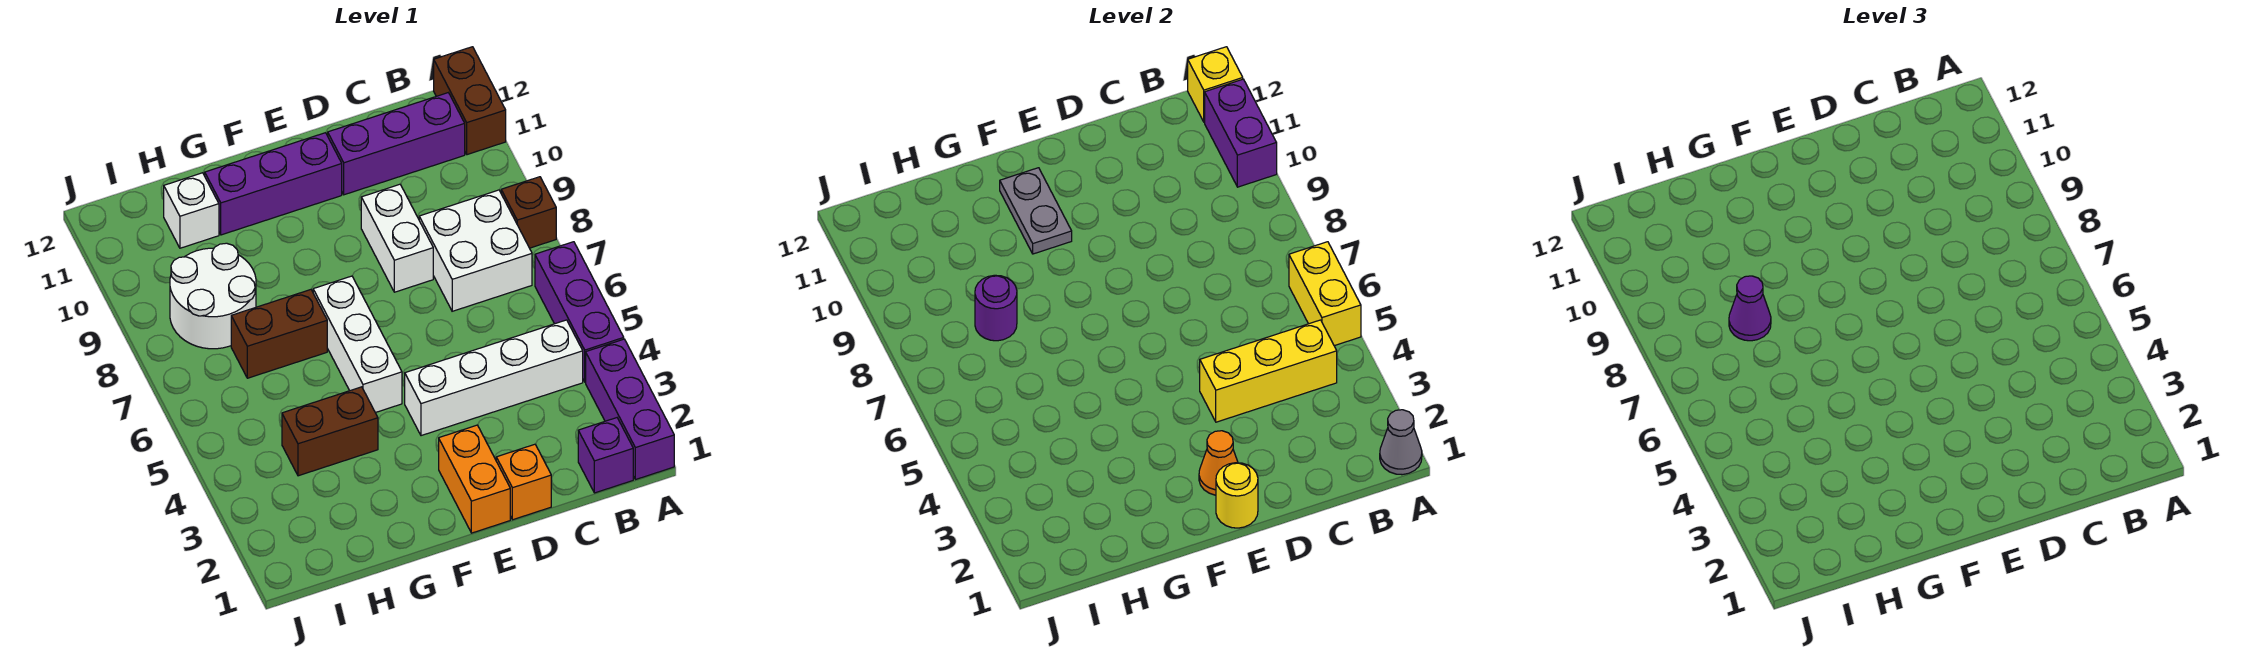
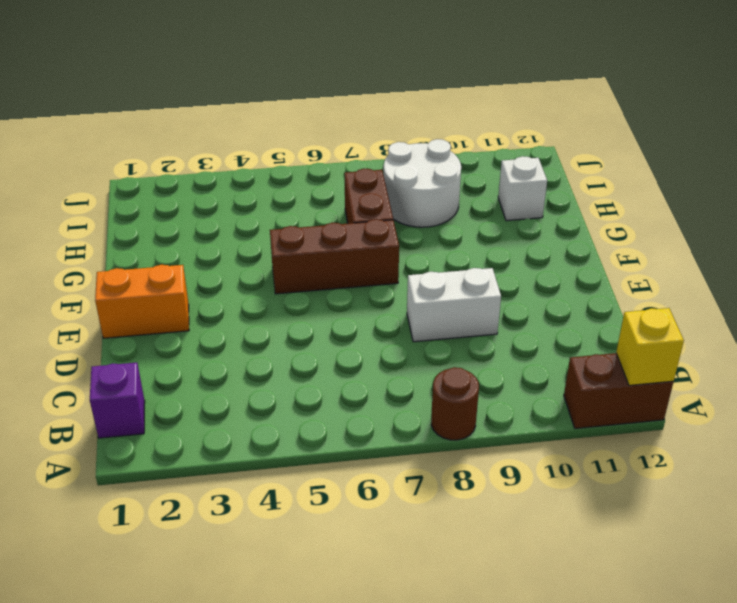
brown 1x1 round brick [431,367,479,440] -> brown 1x1 brick [501,177,556,248]
brown 1x3 brick [270,219,399,294] -> white 1x3 brick [313,276,402,413]
none -> purple 1x3 brick [586,339,674,480]
none -> purple 1x3 brick [535,242,624,382]
none -> white 1x4 brick [405,320,583,436]

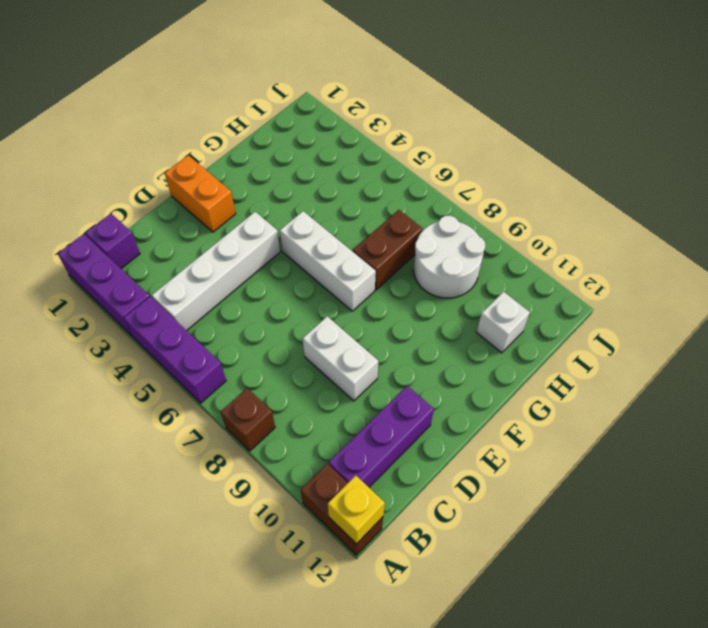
none -> white 2x2 brick [419,190,532,311]
none -> orange 1x1 brick [496,444,551,520]
none -> purple 1x3 brick [205,133,342,235]

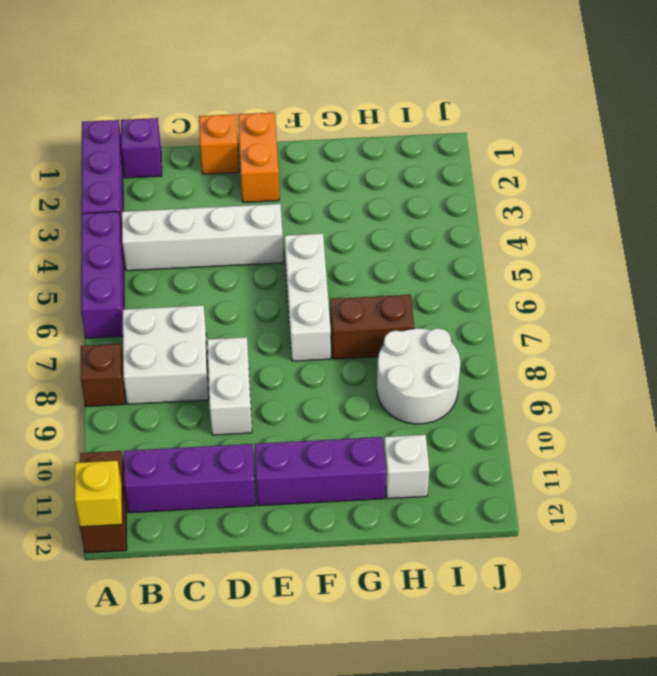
none -> brown 1x2 brick [282,387,378,476]
none -> grey 1x1 cone [1380,410,1422,475]
none -> yellow 1x2 brick [1289,242,1361,346]

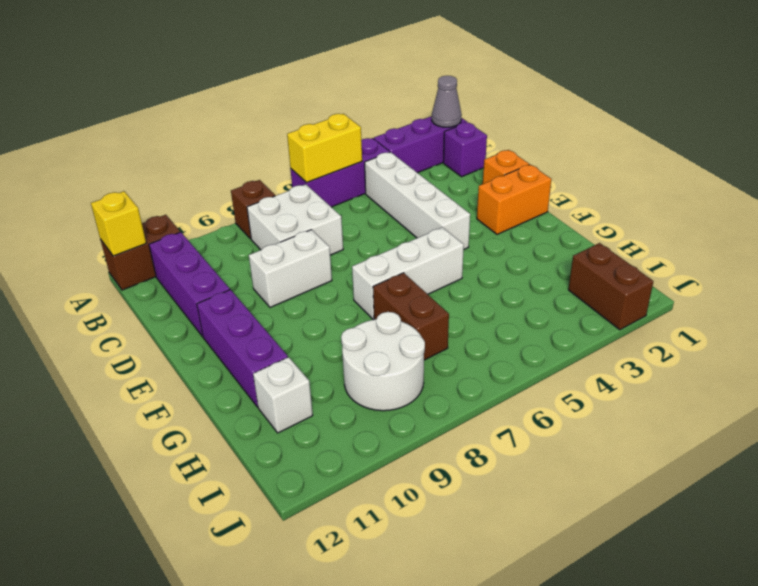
brown 1x2 brick [568,243,654,330] -> brown 1x2 brick moved to [282,387,378,476]
none -> purple 1x2 brick [1205,79,1277,187]
none -> yellow 1x3 brick [1200,320,1337,422]
none -> yellow 1x1 round brick [1216,463,1258,528]

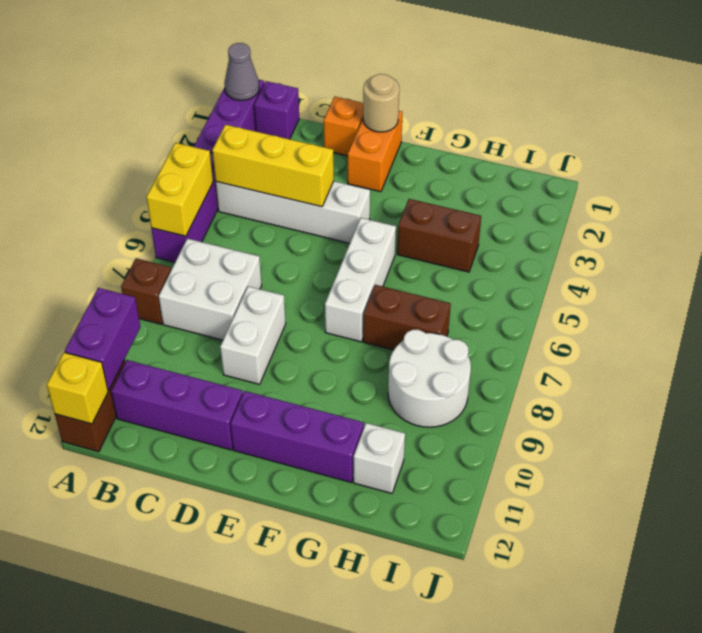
tan 1x1 round brick [363,74,399,132] -> yellow 1x1 round brick [1216,463,1258,528]
none -> orange 1x1 cone [1199,431,1238,495]
none -> grey 1x2 plate [1000,168,1072,254]
none -> purple 1x1 round brick [975,275,1017,341]

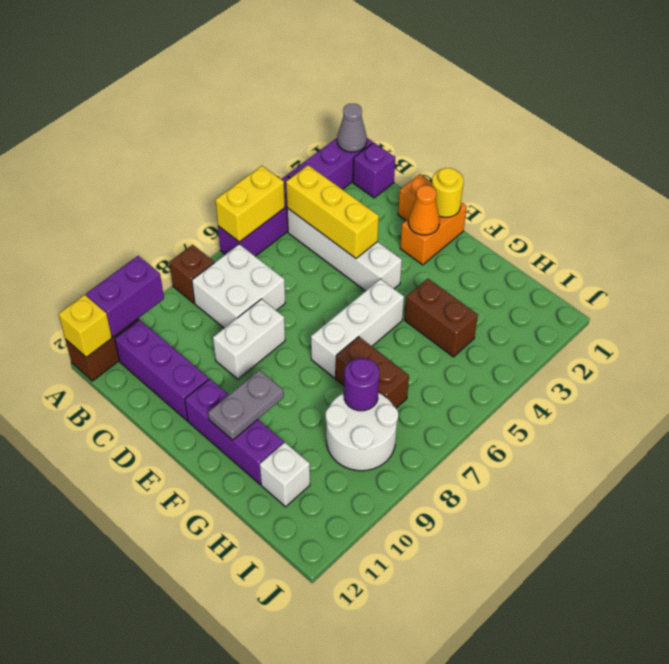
none -> purple 1x1 cone [1729,276,1771,341]

